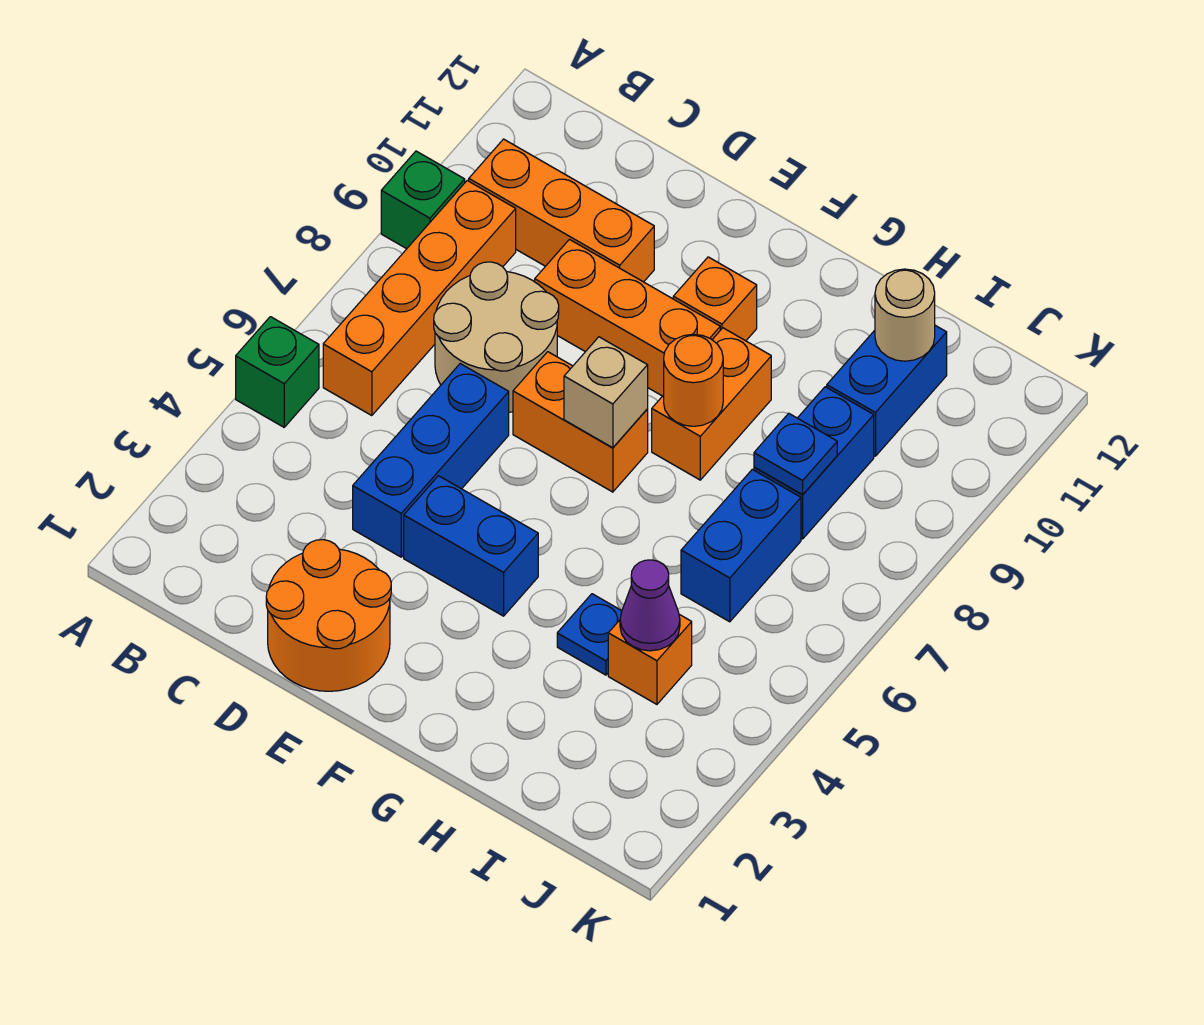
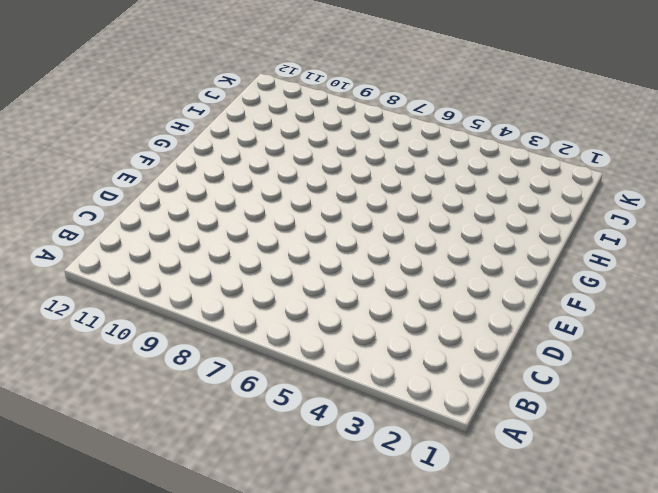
none -> green 1x1 brick [236,317,319,427]
none -> green 1x1 brick [381,151,465,249]
none -> orange 1x4 brick [323,181,516,416]

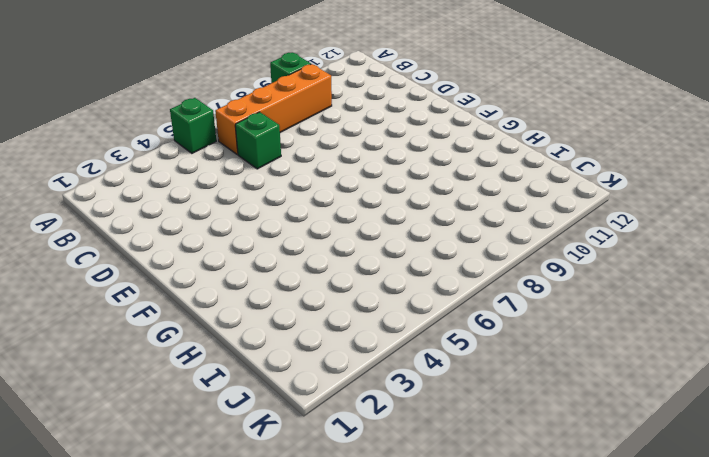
green 1x1 brick [235,112,281,169] -> none
none -> orange 1x3 brick [469,139,654,282]
none -> tan 2x2 round brick [434,262,559,412]
none -> orange 2x2 round brick [266,540,391,691]

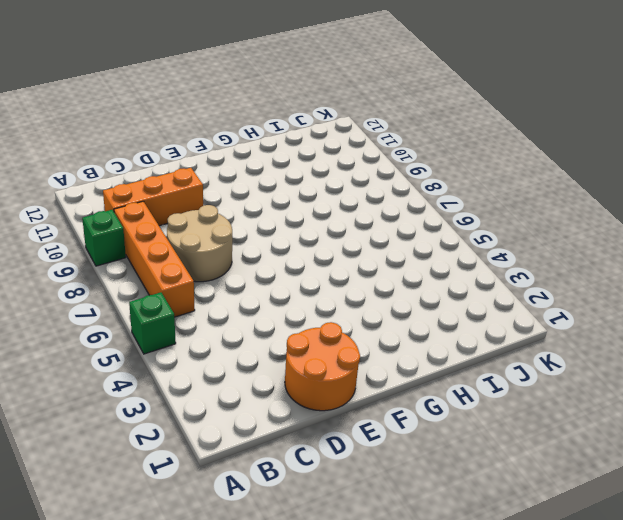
none -> blue 1x3 brick [353,364,509,557]
none -> orange 1x3 brick [535,240,720,396]
none -> blue 1x2 brick [404,476,538,616]

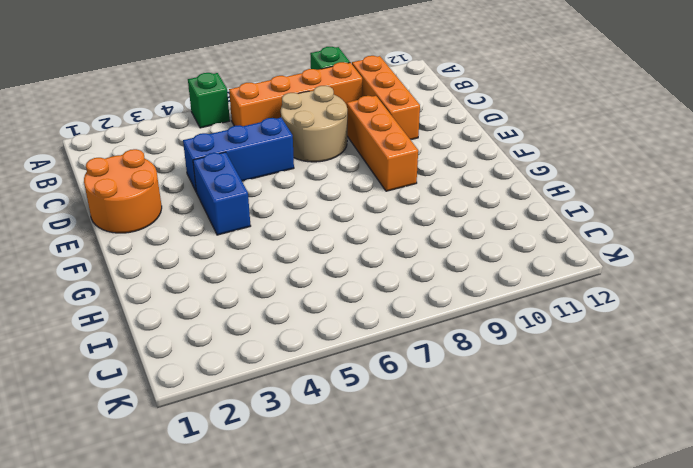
none -> orange 1x2 brick [513,352,648,492]
none -> orange 1x1 brick [673,257,757,341]
none -> orange 1x2 brick [652,328,771,480]

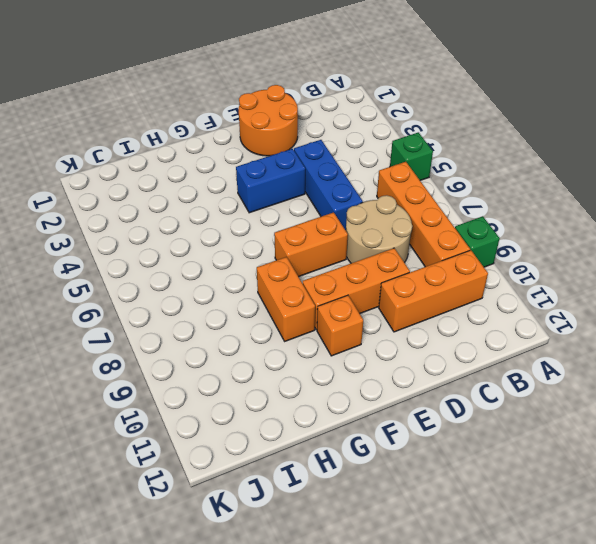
none -> blue 1x1 plate [557,594,622,675]
none -> orange 1x1 brick [608,614,692,704]
none -> blue 1x2 brick [681,469,801,622]

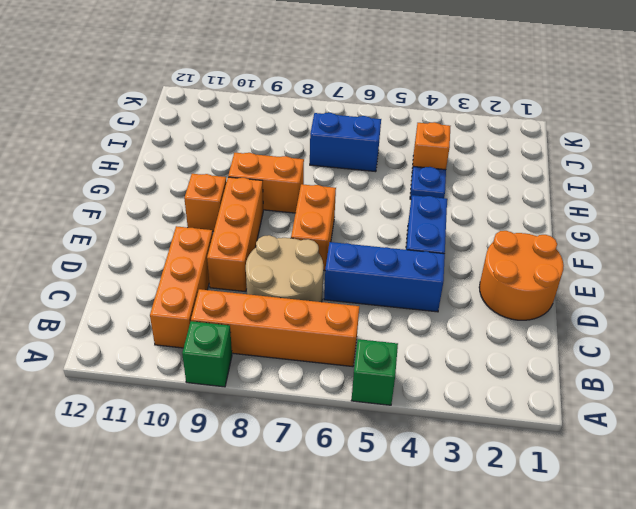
none -> blue 1x2 brick [754,387,874,539]
none -> blue 1x2 brick [827,325,947,456]
none -> tan 1x1 brick [564,337,648,448]

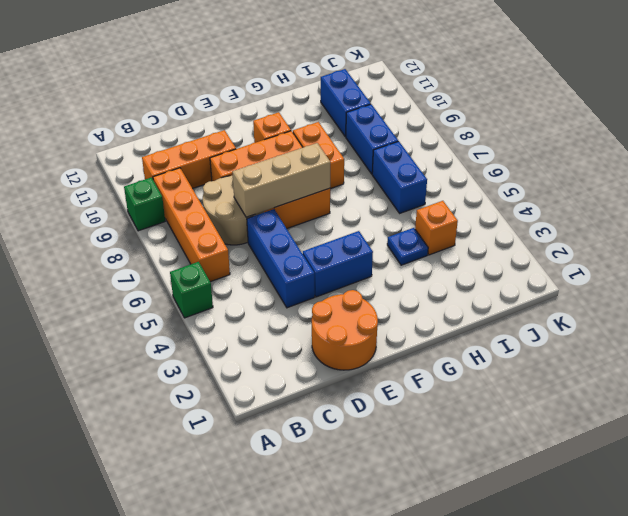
tan 1x3 brick [232,143,331,217] -> tan 1x1 brick [564,337,648,448]
none -> orange 1x1 round brick [664,334,723,426]
none -> purple 1x1 cone [620,560,680,651]
none -> blue 1x1 plate [754,413,837,495]

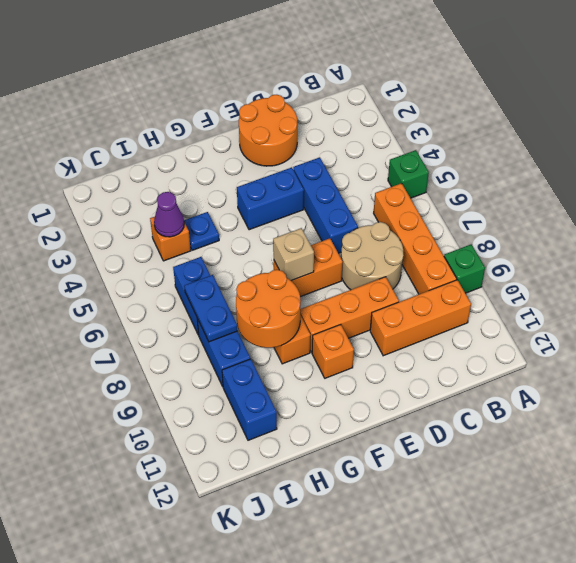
orange 2x2 round brick [236,270,301,348] -> orange 1x1 round brick [664,334,723,426]
blue 1x2 plate [184,275,238,342] -> blue 1x1 plate [754,413,837,495]
none -> tan 1x1 round brick [875,269,935,361]

